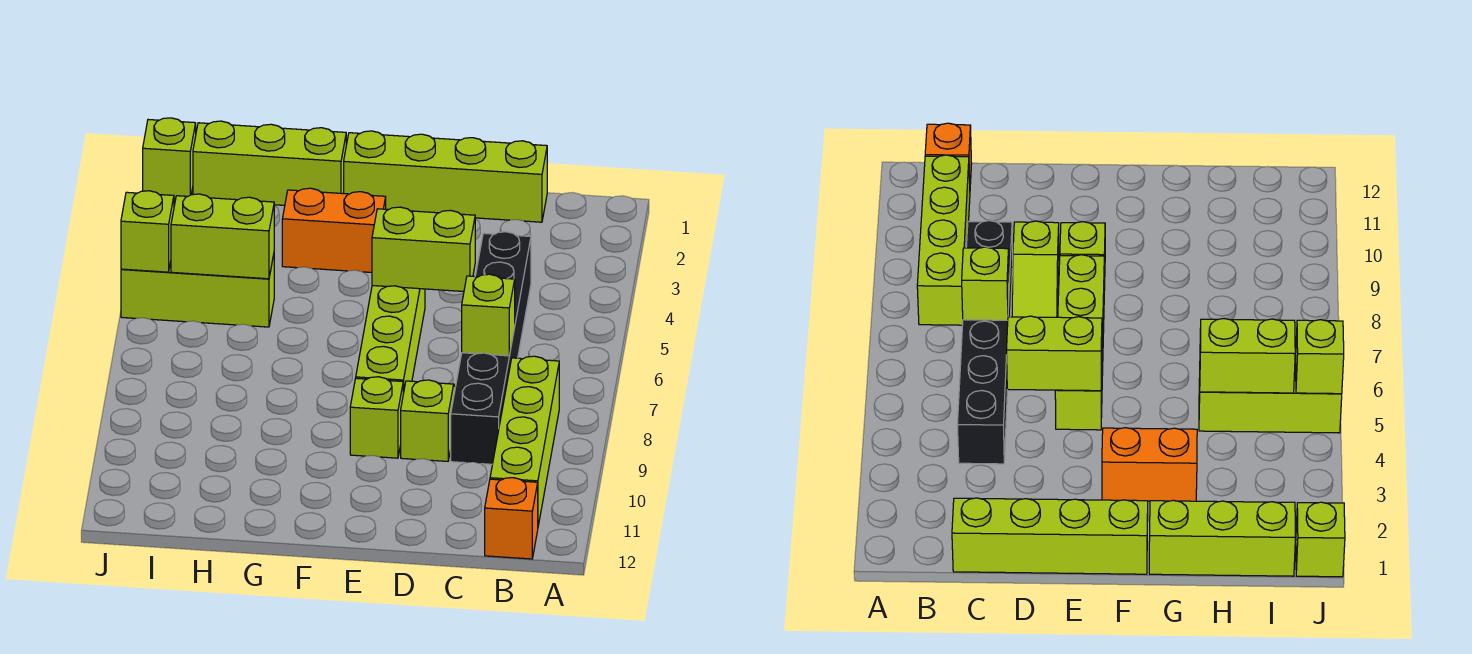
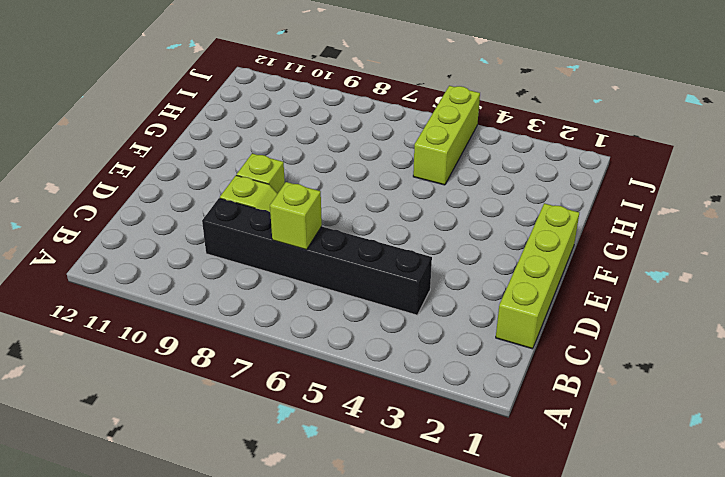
none -> lime 1x4 brick [490,356,559,526]
none -> orange 1x1 brick [485,478,538,559]
none -> lime 1x4 brick [356,286,425,394]

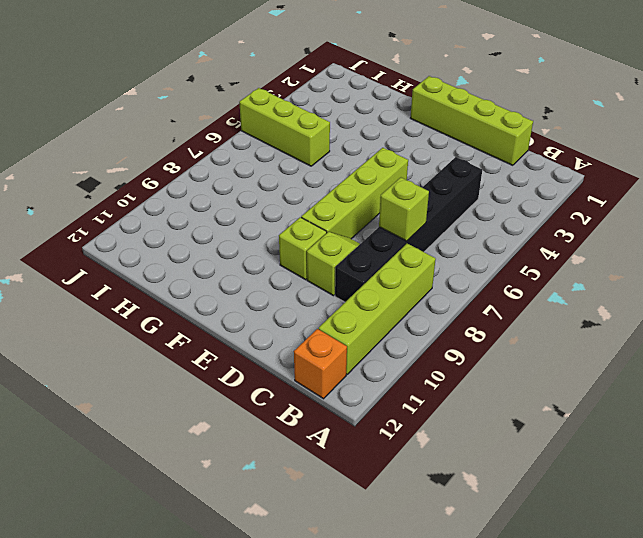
none -> orange 1x2 brick [282,188,386,272]
none -> lime 1x3 brick [193,121,346,205]
none -> lime 1x1 brick [143,118,196,198]

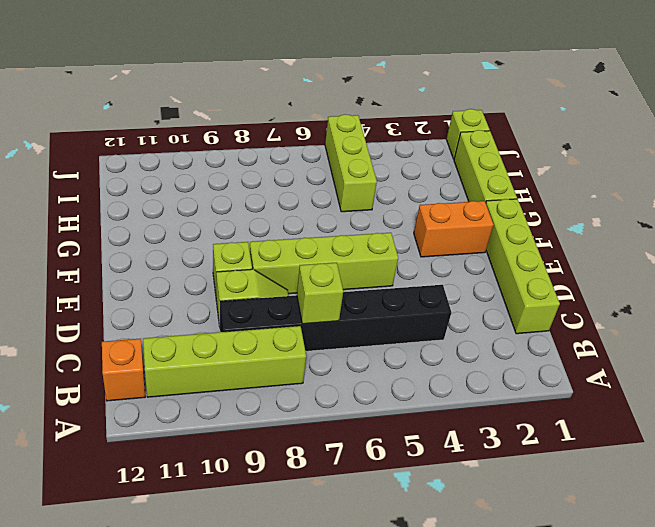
orange 1x2 brick [414,201,494,257] -> orange 1x2 brick turned to [282,188,386,272]
none -> lime 1x2 brick [372,207,475,291]
none -> lime 1x2 brick [171,194,274,279]
none -> lime 1x1 brick [121,191,174,272]

